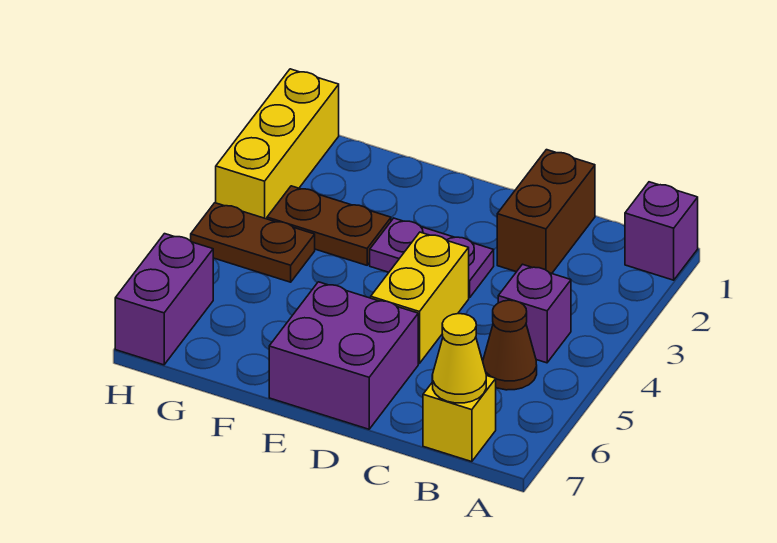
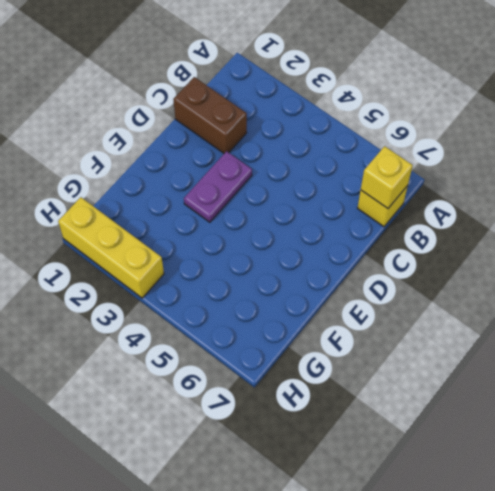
yellow 1x1 brick [361,146,413,208] -> yellow 1x1 cone [432,314,486,403]
none -> purple 1x1 brick [625,182,698,280]
none -> purple 1x1 brick [498,264,571,363]
none -> brown 1x1 cone [483,300,537,390]

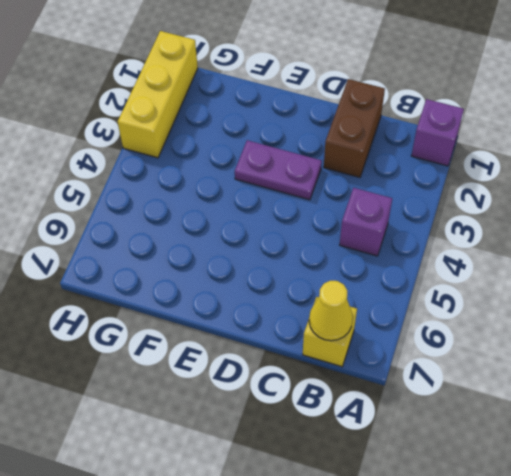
none -> brown 1x1 cone [483,300,537,390]
none -> yellow 1x2 brick [371,232,469,364]
none -> purple 2x2 brick [269,282,418,429]

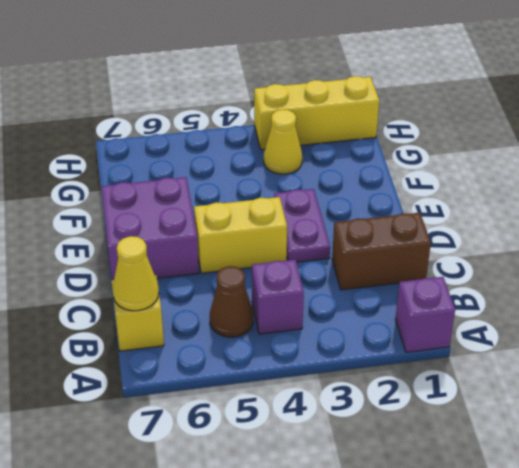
yellow 1x1 cone [264,109,302,174] -> brown 1x2 plate [267,186,391,265]
none -> brown 1x2 plate [191,203,315,282]
none -> purple 1x2 brick [115,234,213,365]

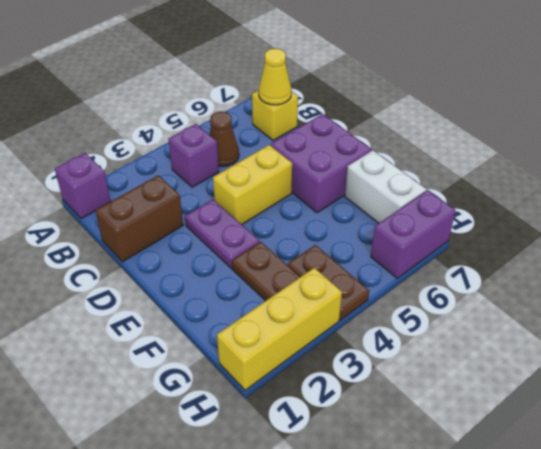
white 1x2 brick [345,150,426,223] -> none

